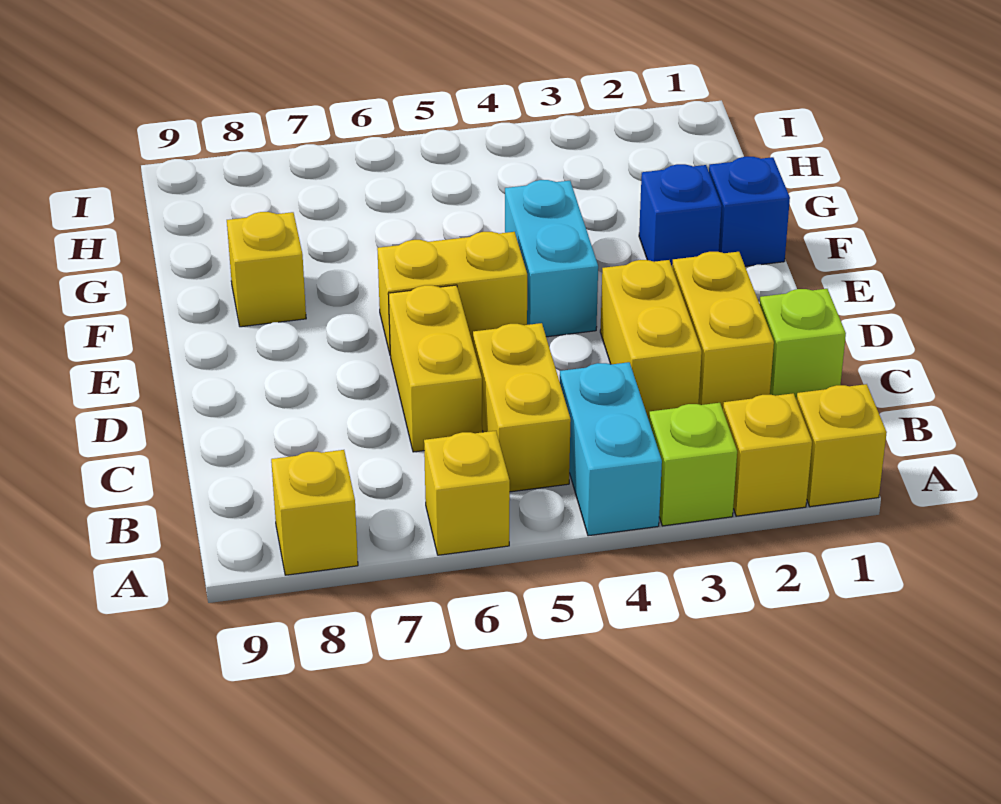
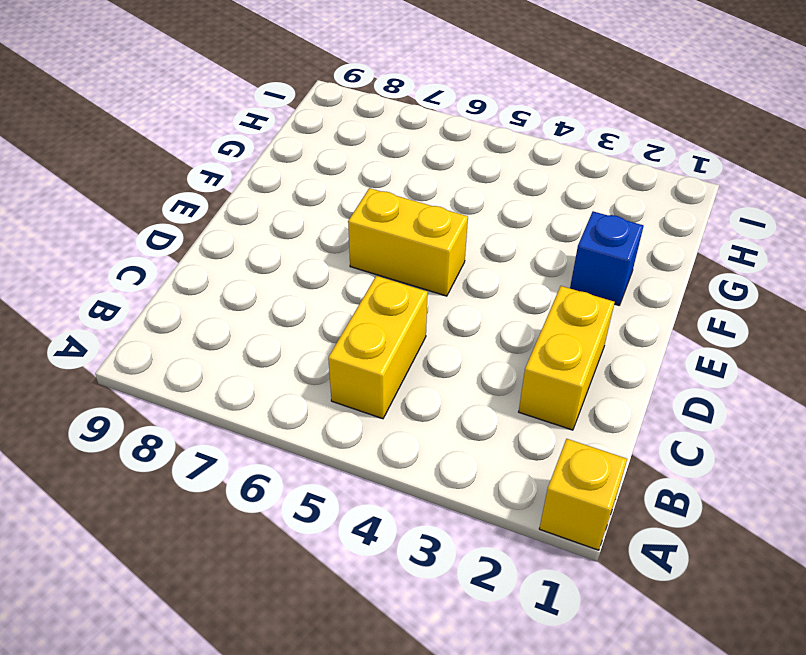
none -> yellow 1x1 brick [723,393,812,516]
none -> lime 1x1 brick [649,403,737,526]
none -> cyan 1x2 brick [560,362,662,536]

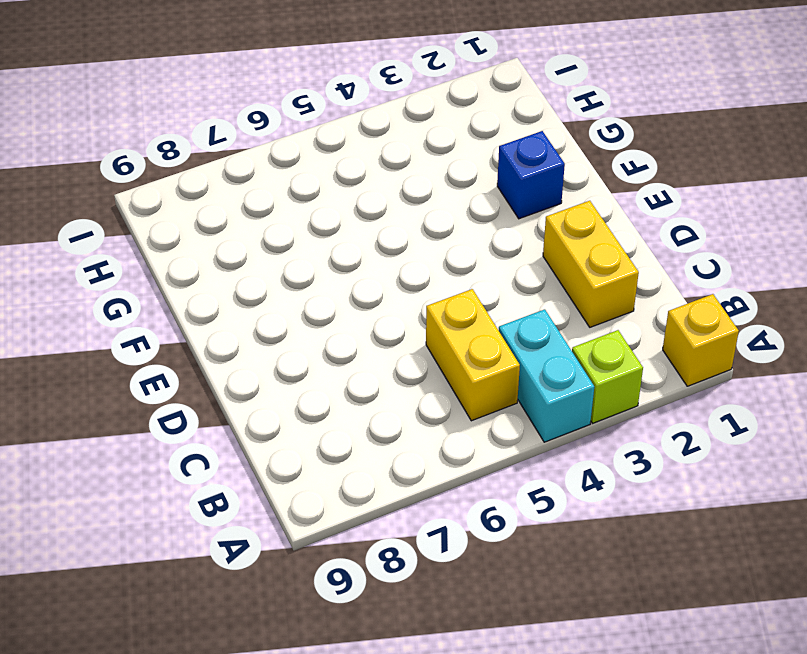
none -> yellow 1x1 brick [723,393,812,516]
none -> yellow 1x1 brick [424,431,510,555]
none -> yellow 1x1 brick [271,450,358,575]

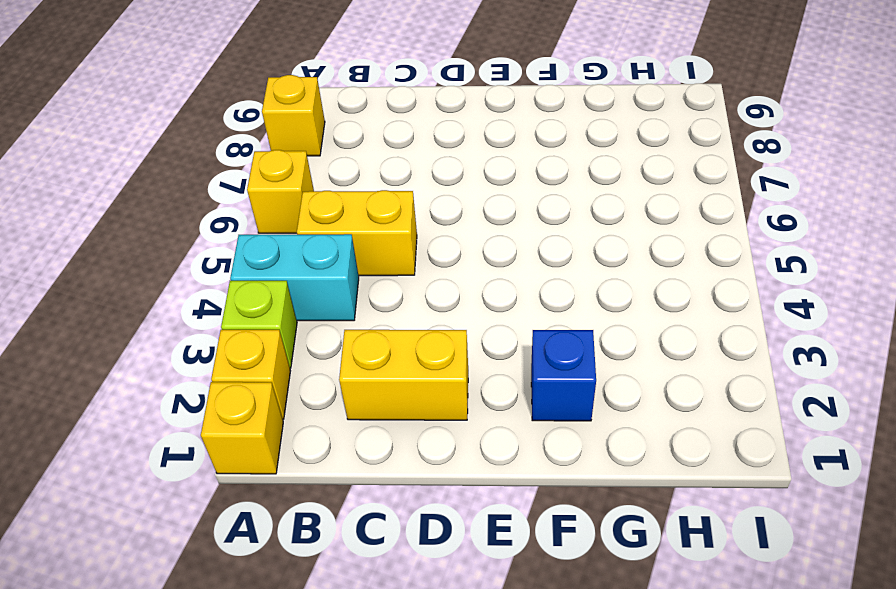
none -> lime 1x1 brick [760,289,846,400]
none -> yellow 1x2 brick [600,260,702,420]
none -> yellow 1x2 brick [388,285,482,452]

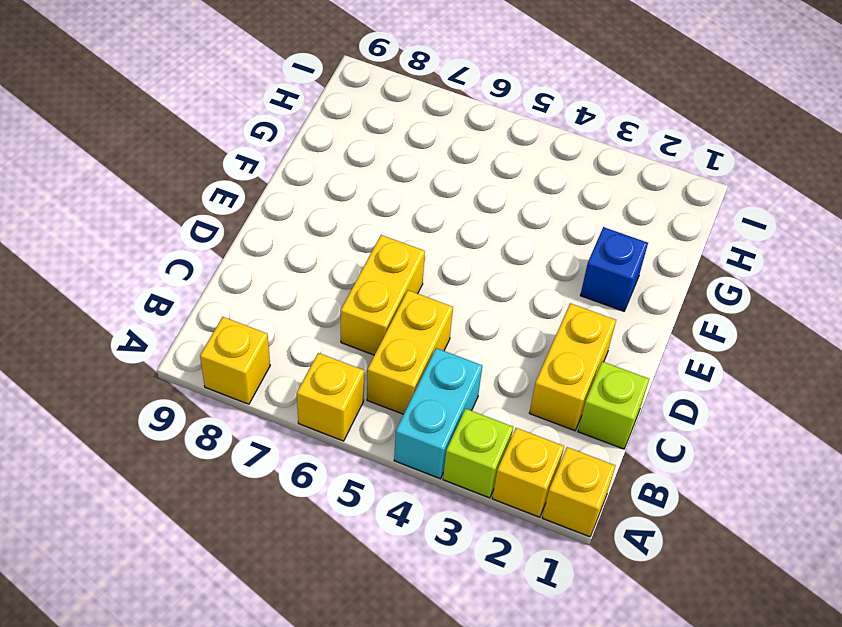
none -> yellow 1x2 brick [600,260,702,420]
none -> cyan 1x2 brick [505,180,598,337]
none -> yellow 1x2 brick [377,232,527,353]

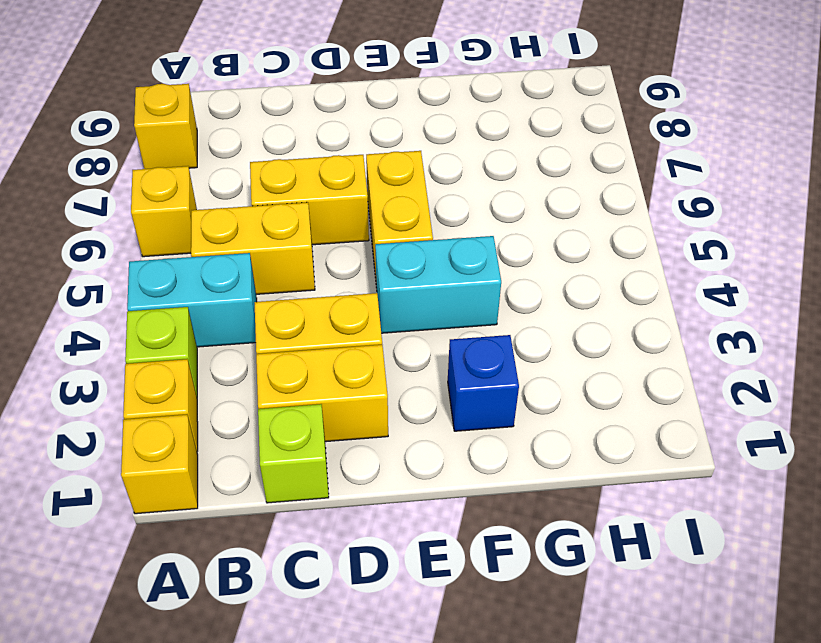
none -> blue 1x1 brick [709,157,790,266]
none -> yellow 1x1 brick [227,212,306,327]

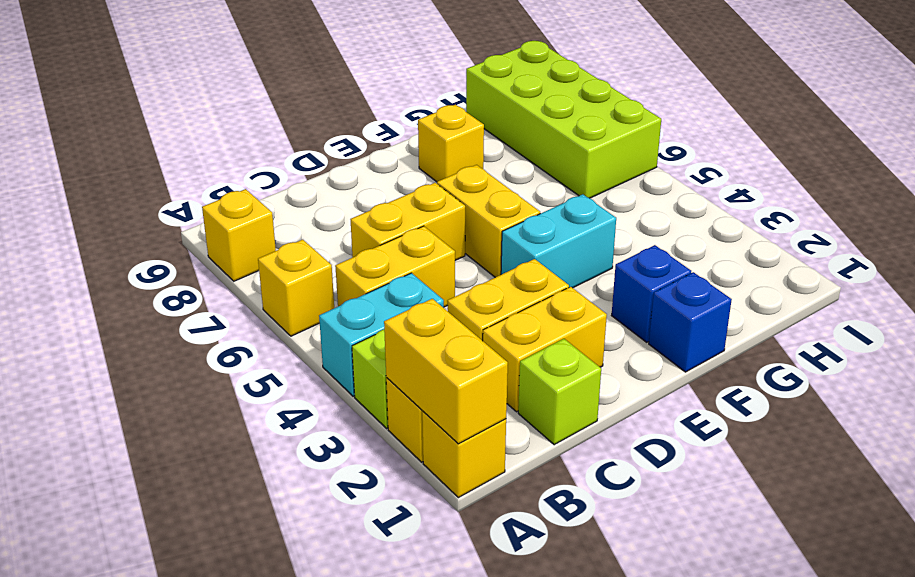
yellow 1x2 brick [384,299,508,444] -> none
lime 2x4 brick [466,41,661,198] -> none

